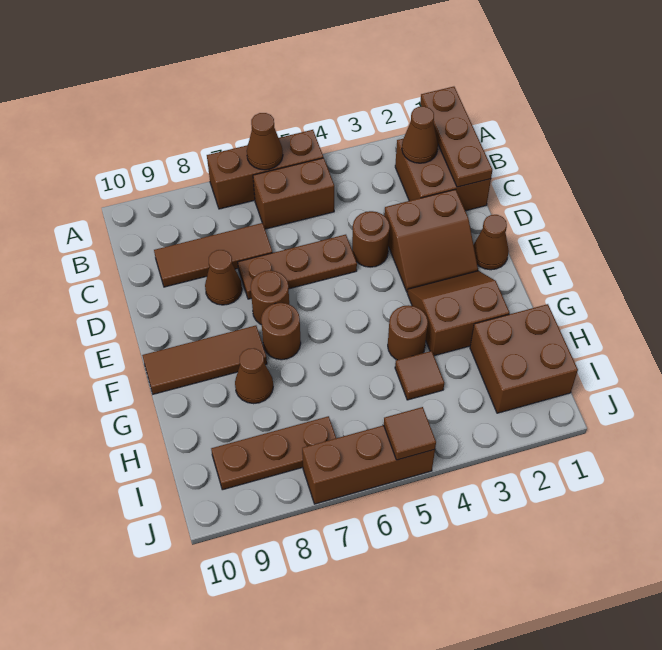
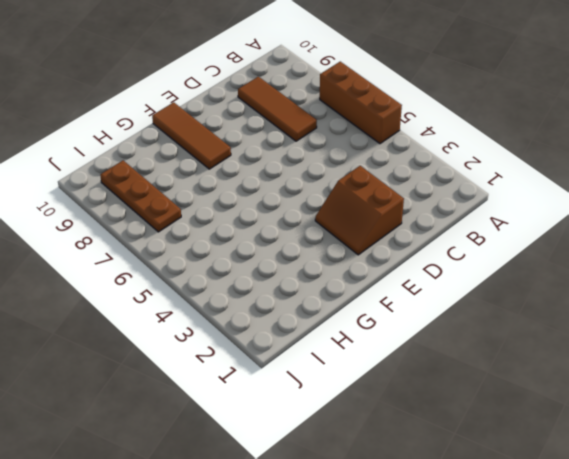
none -> brown 2x2 brick [395,139,491,211]
none -> brown 1x2 brick [253,158,334,229]
none -> brown 1x1 round brick [352,211,390,267]

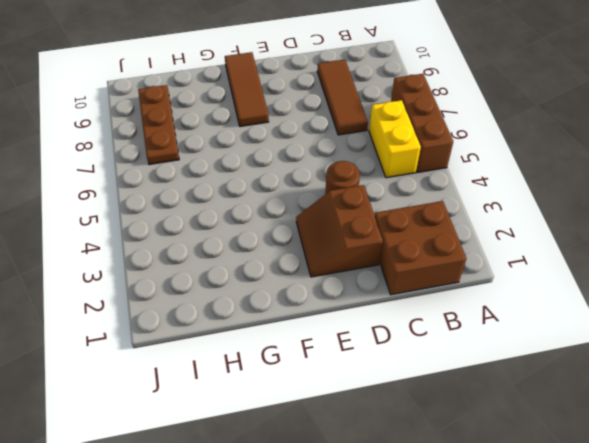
yellow 1x2 brick [369,100,421,178] -> brown 1x2 brick [253,158,334,229]
none -> brown 1x3 plate [238,235,357,299]
none -> brown 1x1 cone [205,250,242,305]
none -> brown 1x1 cone [474,215,509,270]

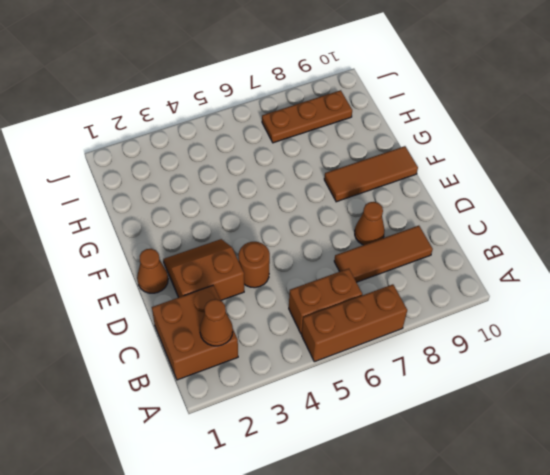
none -> brown 1x3 plate [238,235,357,299]
none -> brown 1x1 round brick [250,271,289,325]
none -> brown 2x2 slope [407,271,509,356]

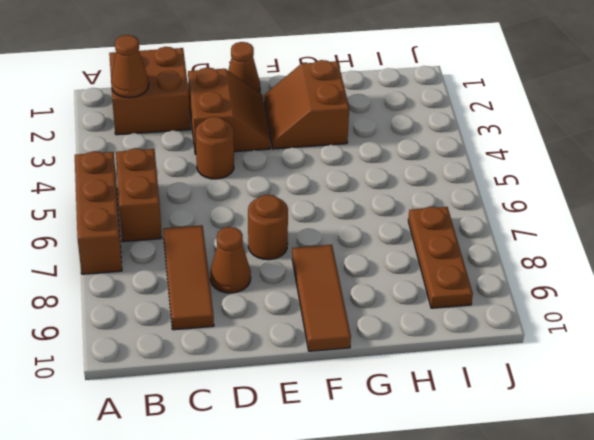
none -> brown 1x3 plate [238,235,357,299]
none -> brown 1x1 round brick [261,303,301,360]
none -> brown 1x1 round brick [388,305,428,360]

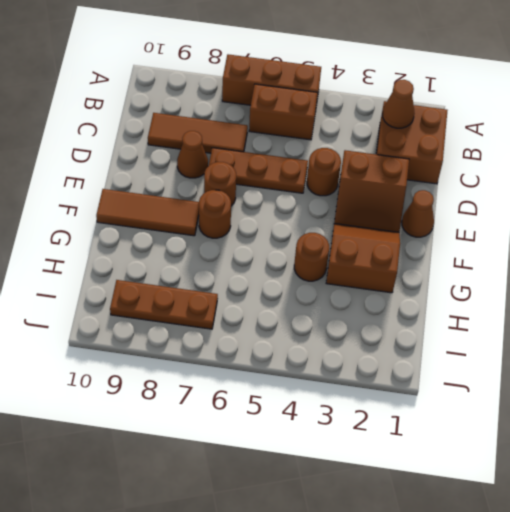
none -> brown 1x1 cone [235,348,273,404]
none -> brown 2x2 brick [470,304,578,413]
none -> brown 1x1 tile [395,351,444,400]

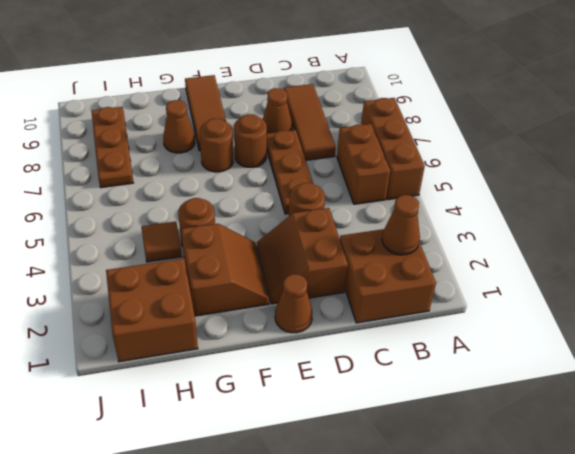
none -> brown 1x3 brick [302,425,435,504]
none -> brown 1x3 plate [420,87,492,187]
none -> brown 1x1 cone [247,113,283,170]

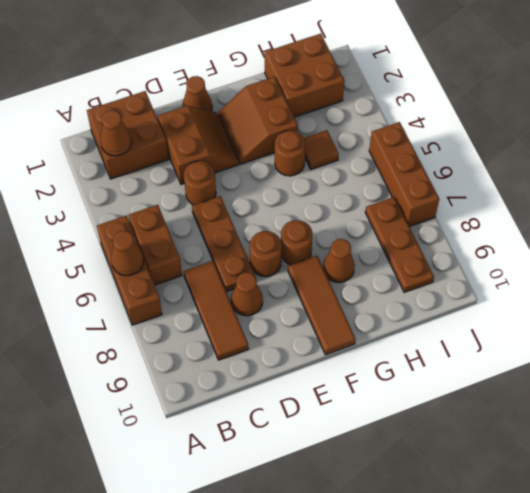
none -> brown 1x3 plate [420,87,492,187]
none -> brown 1x1 tile [384,407,436,460]

